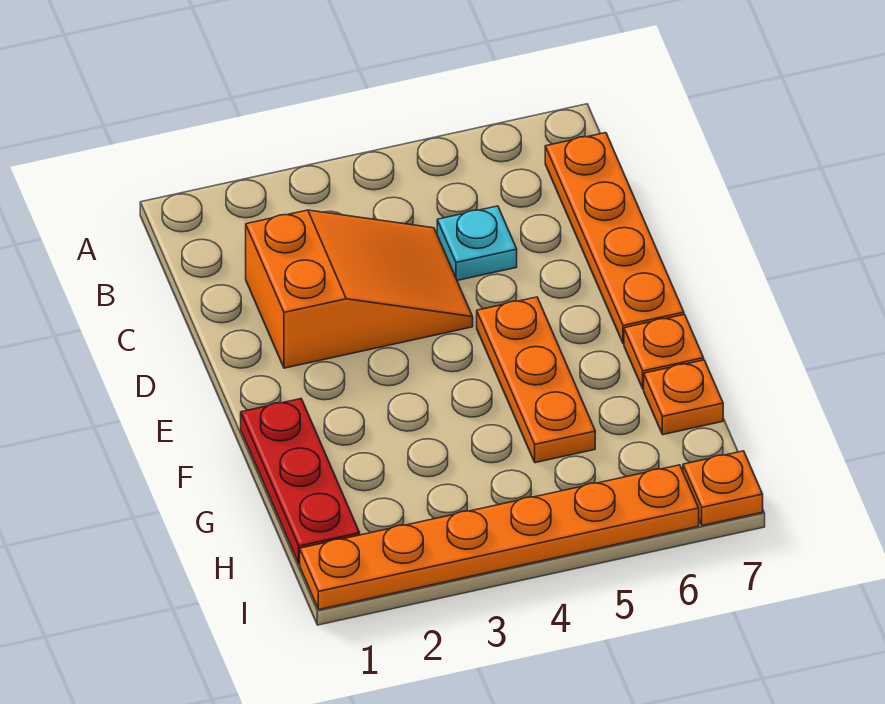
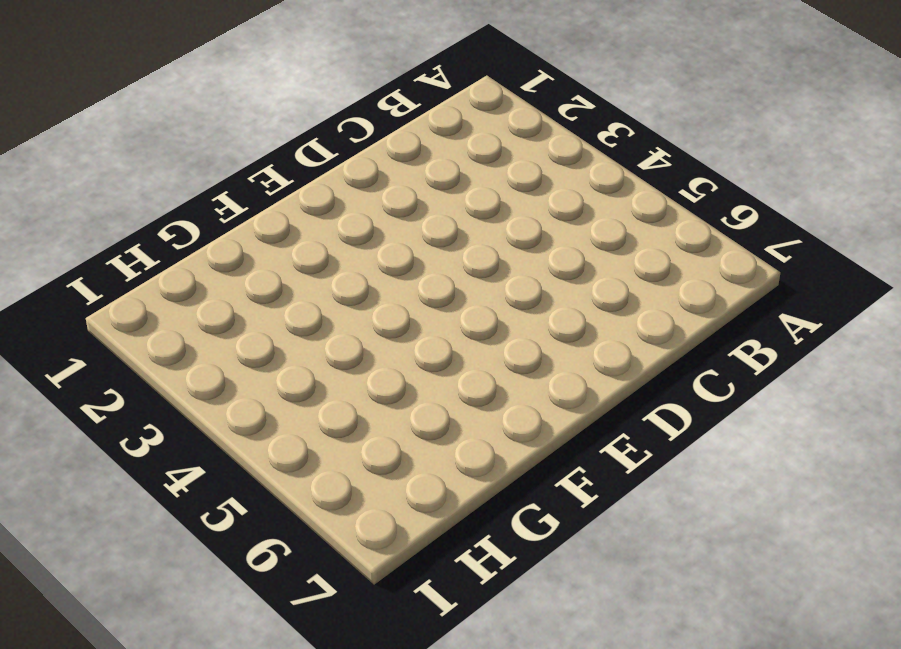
none -> orange 1x4 plate [545,133,684,344]
none -> orange 2x3 slope [246,210,473,368]

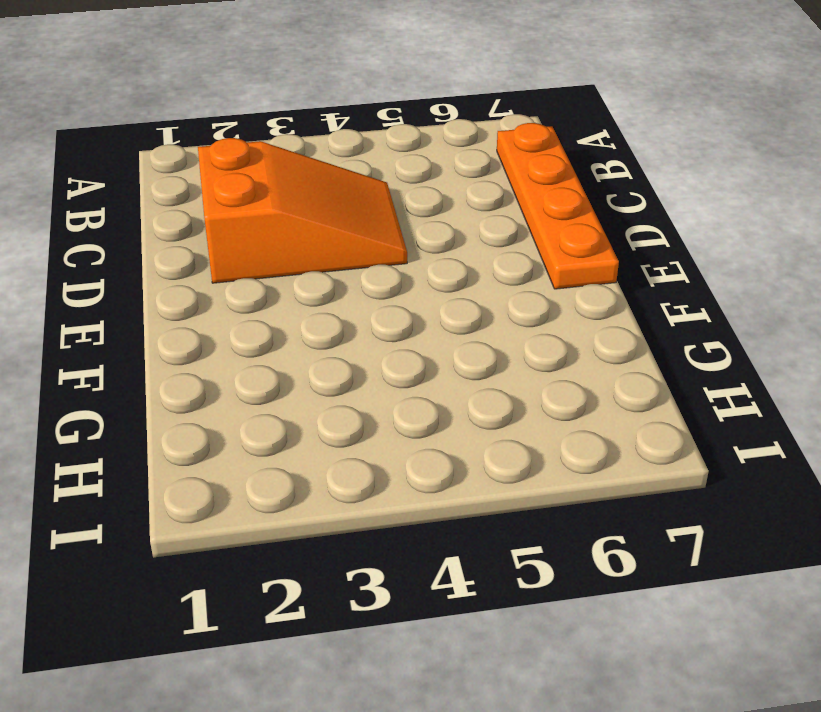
none -> cyan 1x1 plate [437,206,517,280]
none -> orange 1x3 plate [477,297,595,463]

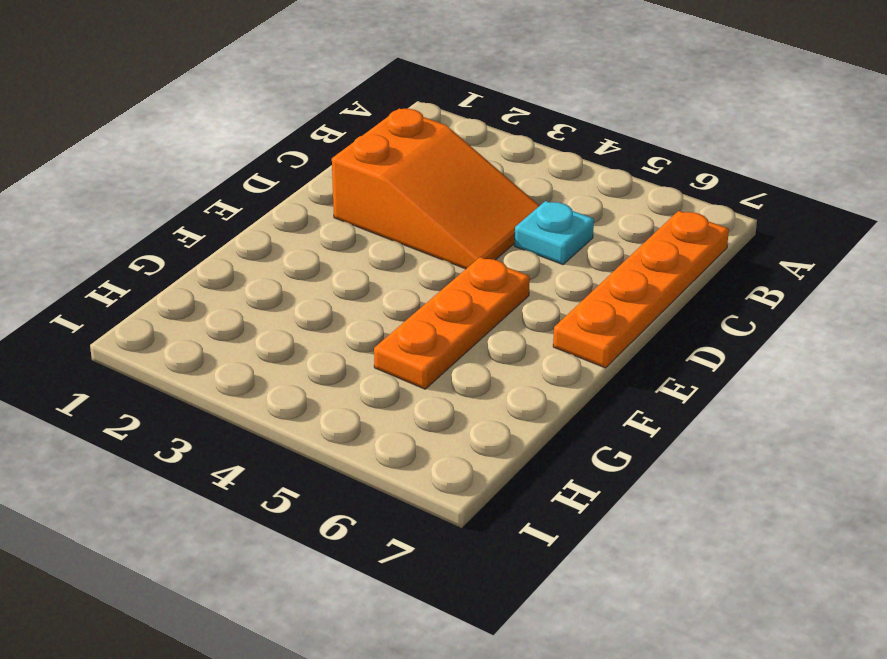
none -> red 1x3 plate [241,399,360,564]
none -> orange 1x1 plate [624,314,704,389]

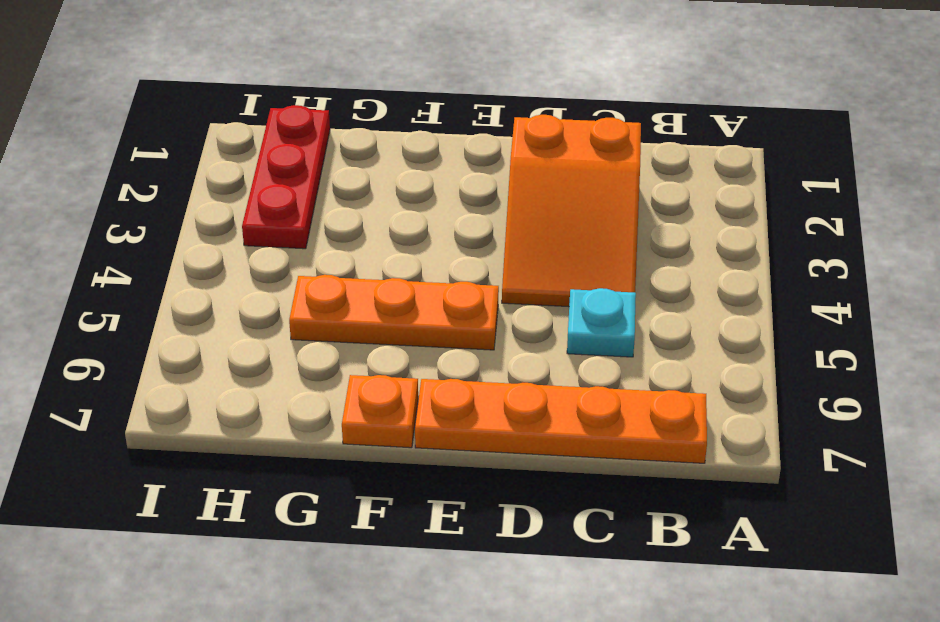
red 1x3 plate [242,105,330,249] -> red 1x3 plate turned to [241,399,360,564]
none -> orange 1x1 plate [644,360,723,435]
none -> orange 1x6 plate [300,465,699,610]

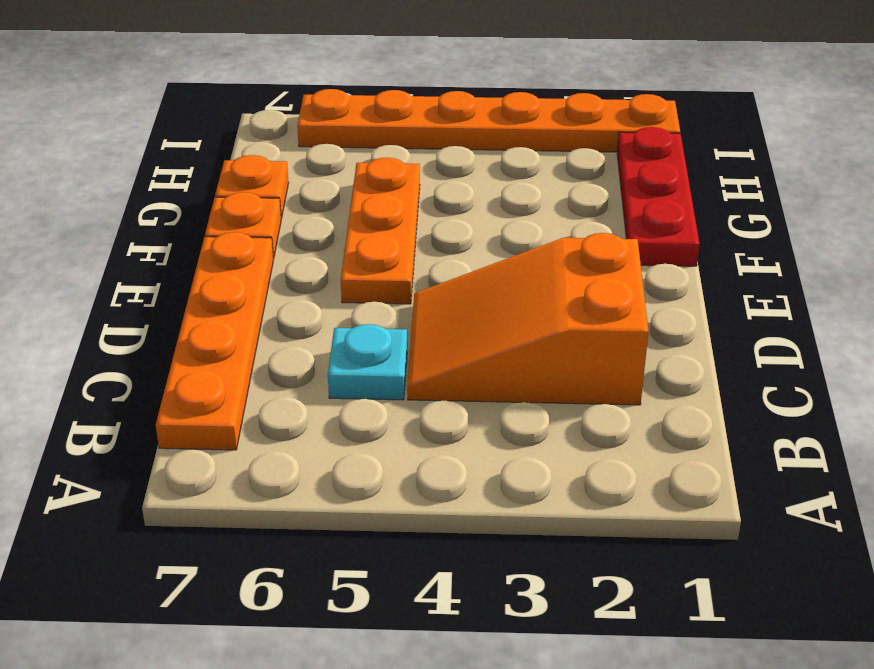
none -> orange 1x1 plate [683,451,763,526]

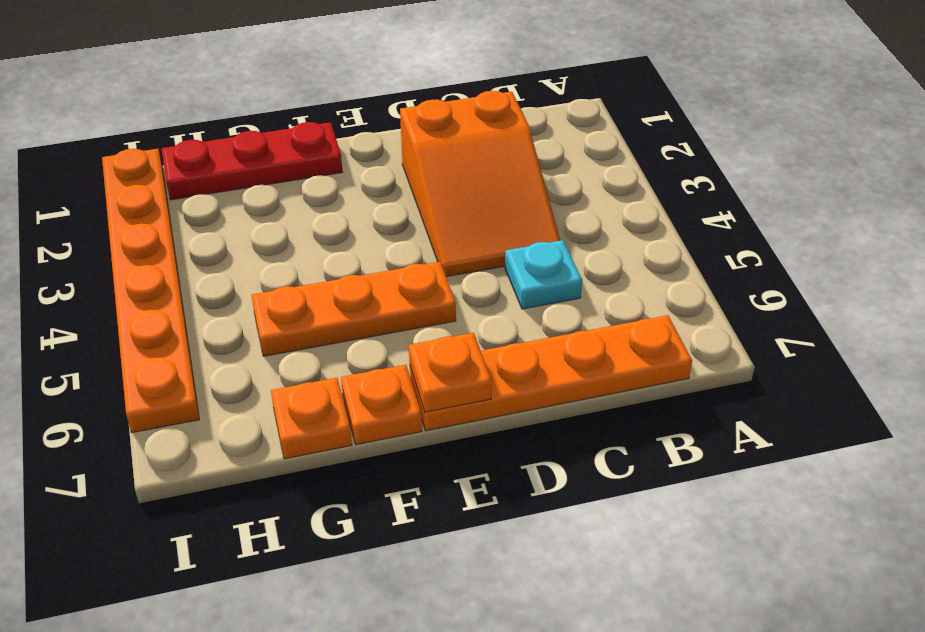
orange 1x1 plate [409,333,492,412] -> orange 1x1 plate moved to [683,451,763,526]

